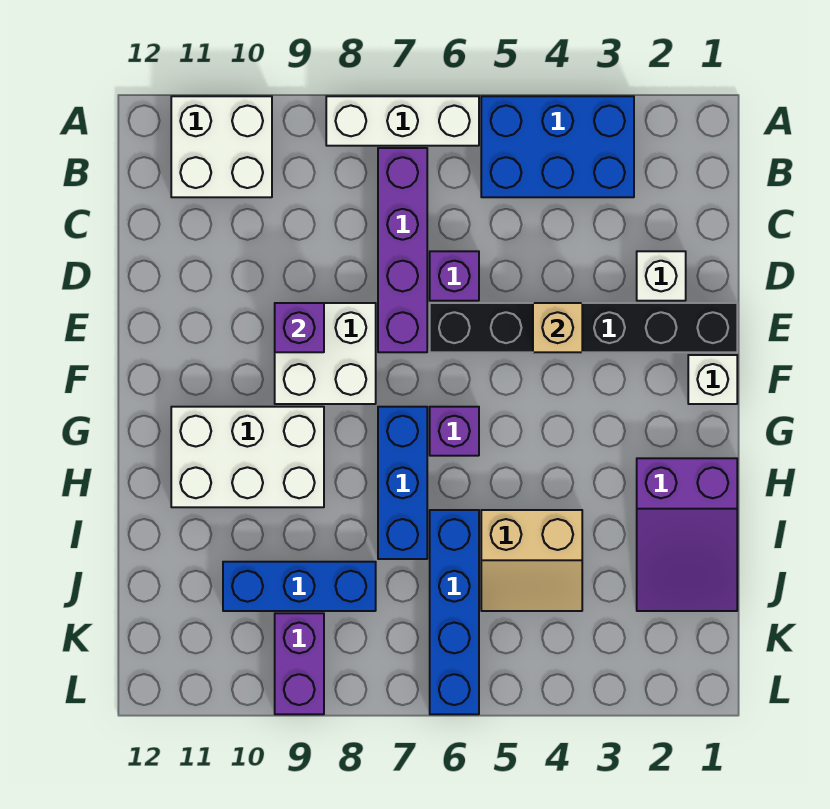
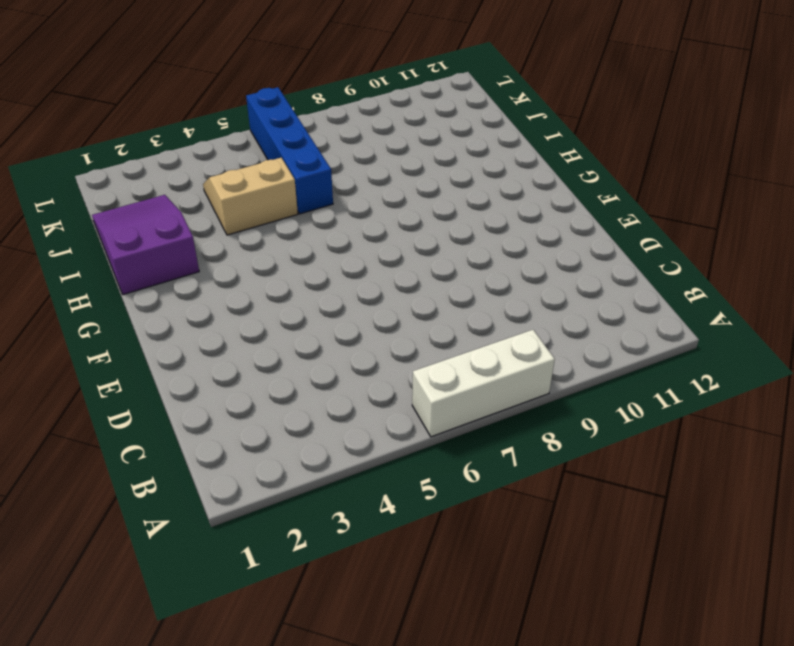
none -> blue 2x3 brick [481,96,634,197]
none -> white 2x2 brick [171,96,272,197]
none -> purple 1x4 brick [378,148,427,352]

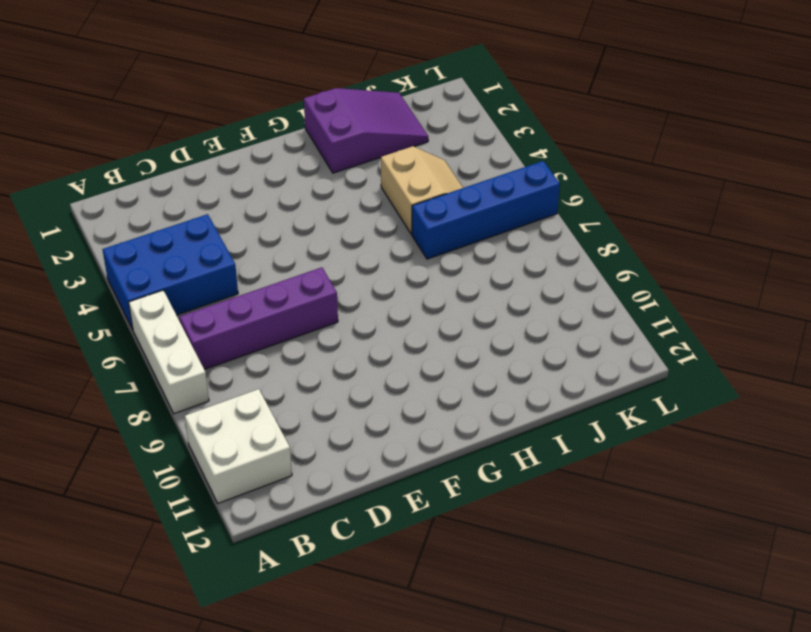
blue 2x3 brick [102,214,238,330] -> blue 2x3 brick turned to [481,96,634,197]
none -> white 1x1 brick [637,251,686,301]
none -> purple 1x1 brick [430,251,479,301]
none -> black 1x6 brick [430,303,737,352]

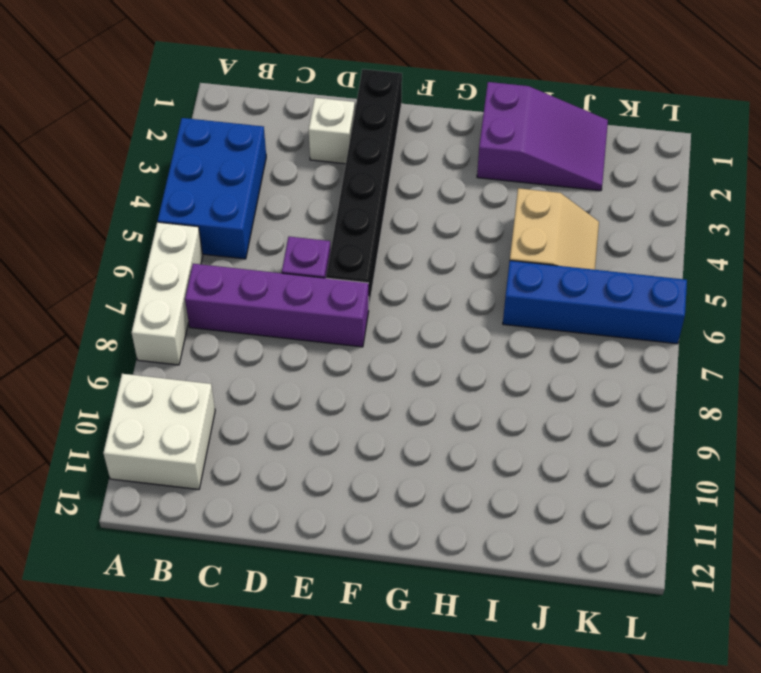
none -> white 2x2 brick [275,303,376,404]
none -> white 1x1 brick [688,355,737,404]
none -> purple 1x1 brick [430,407,479,456]

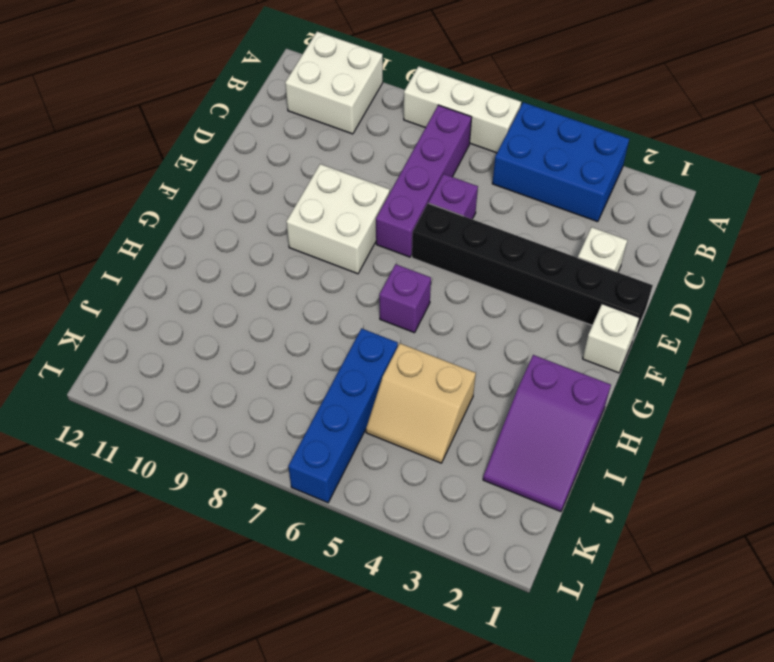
none -> blue 1x3 brick [378,407,427,559]
none -> white 2x3 brick [171,407,324,507]
none -> blue 1x3 brick [223,562,376,611]

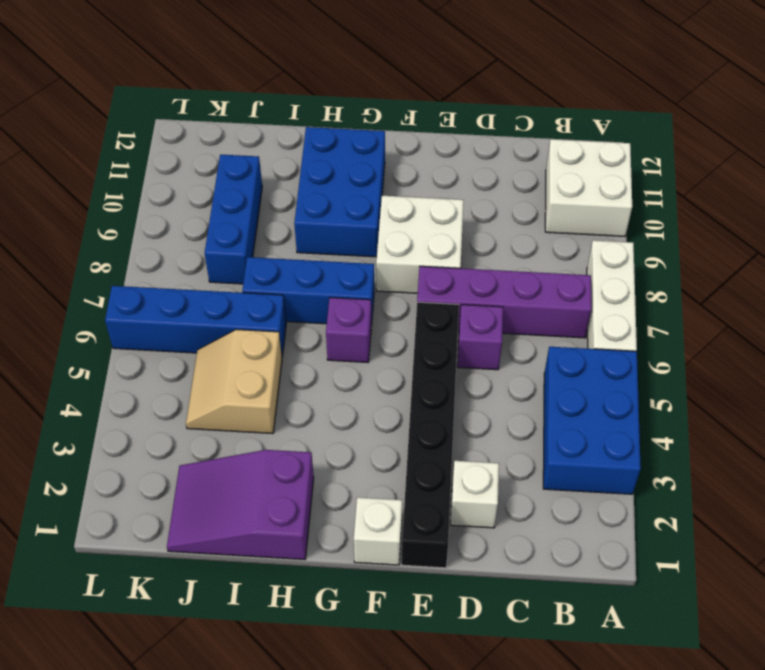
blue 2x3 brick [294,127,385,257] -> white 2x3 brick [171,407,324,507]
none -> purple 1x2 brick [275,613,324,714]
none -> tan 1x1 brick [533,303,582,352]
none -> purple 1x1 brick [275,303,324,352]

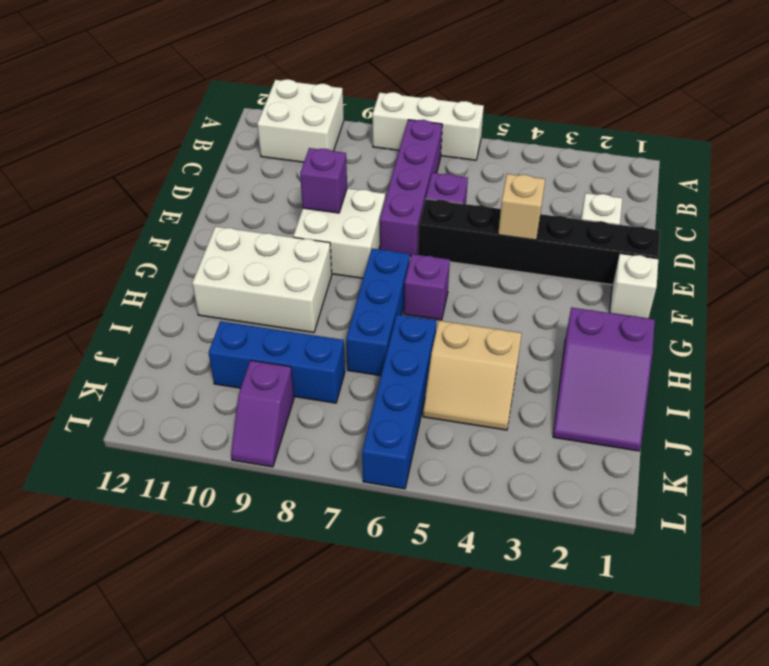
purple 1x2 slope [231,360,294,467] -> purple 1x2 brick [275,613,324,714]
none -> blue 2x3 brick [481,96,634,197]

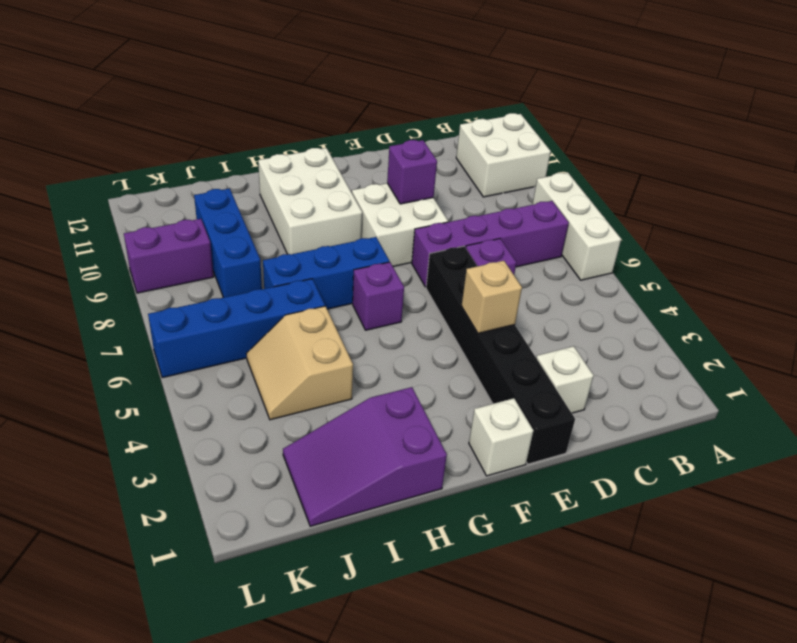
none -> blue 2x3 brick [481,96,634,197]

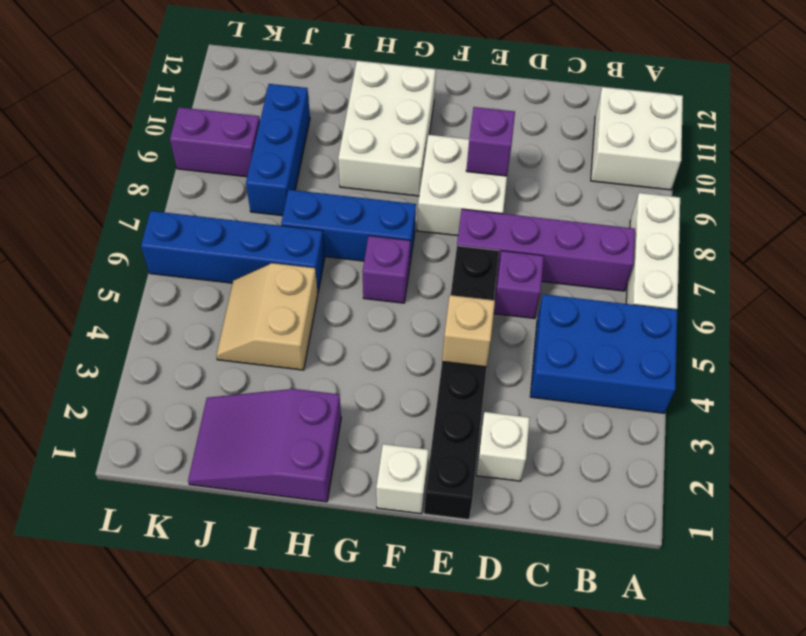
blue 2x3 brick [530,294,677,413] -> blue 2x3 brick turned to [481,96,634,197]

